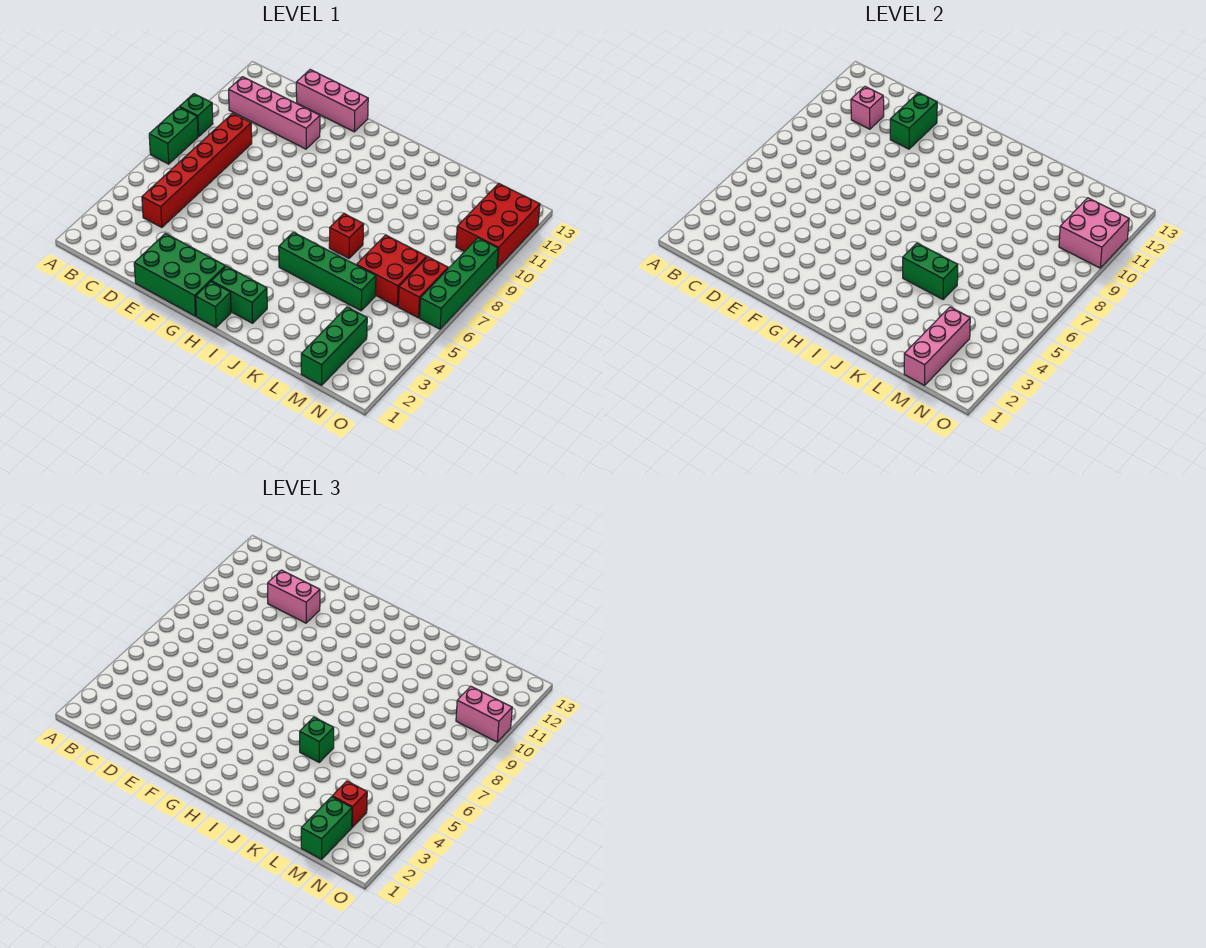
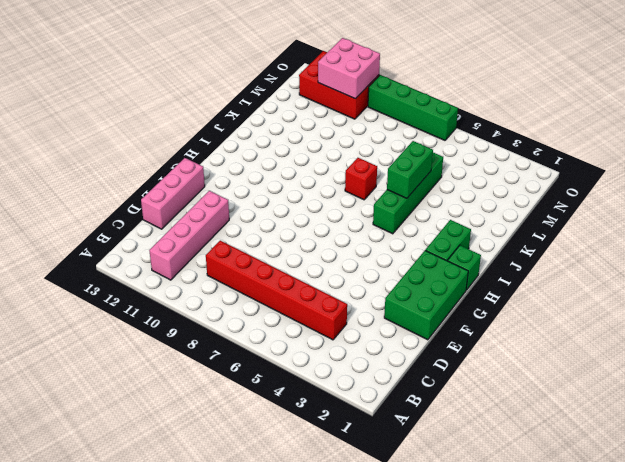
none -> green 1x2 brick [149,107,198,164]
none -> green 1x1 brick [180,94,213,136]
none -> red 2x2 brick [357,235,427,306]

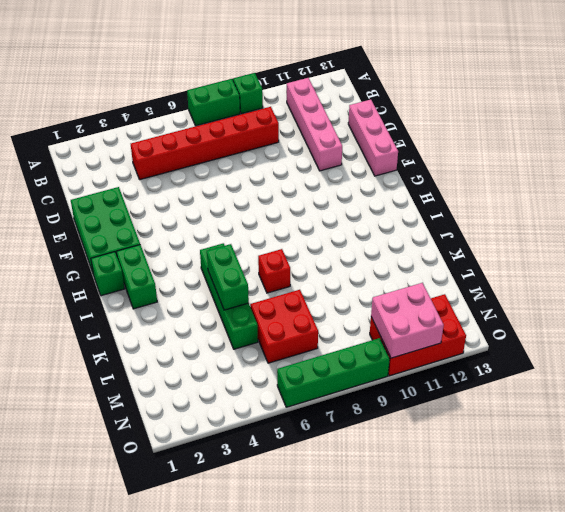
none -> green 1x3 brick [301,307,367,385]
none -> red 1x2 brick [398,257,448,318]
none -> pink 1x1 brick [851,87,884,129]

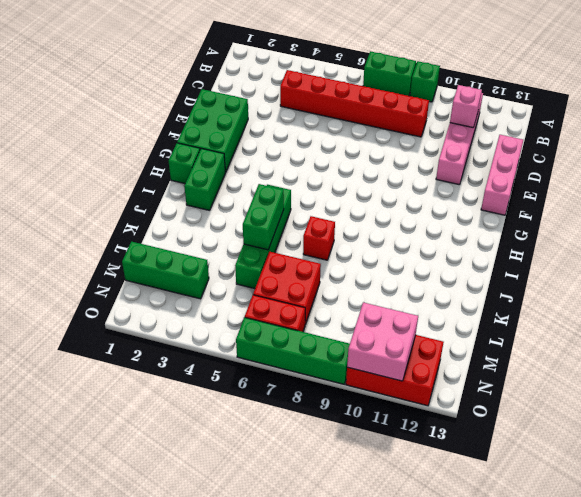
none -> green 1x2 brick [890,93,937,149]
none -> pink 1x3 brick [904,307,970,385]
none -> pink 1x2 brick [268,570,320,623]

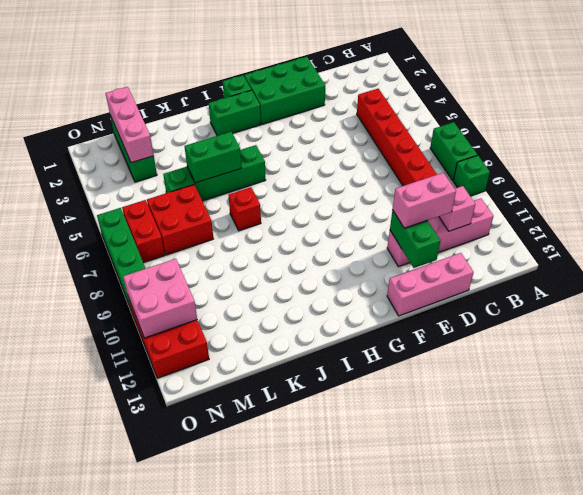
none -> green 1x1 brick [300,717,334,762]
none -> green 1x2 brick [301,797,352,859]
none -> red 1x1 brick [332,781,367,827]

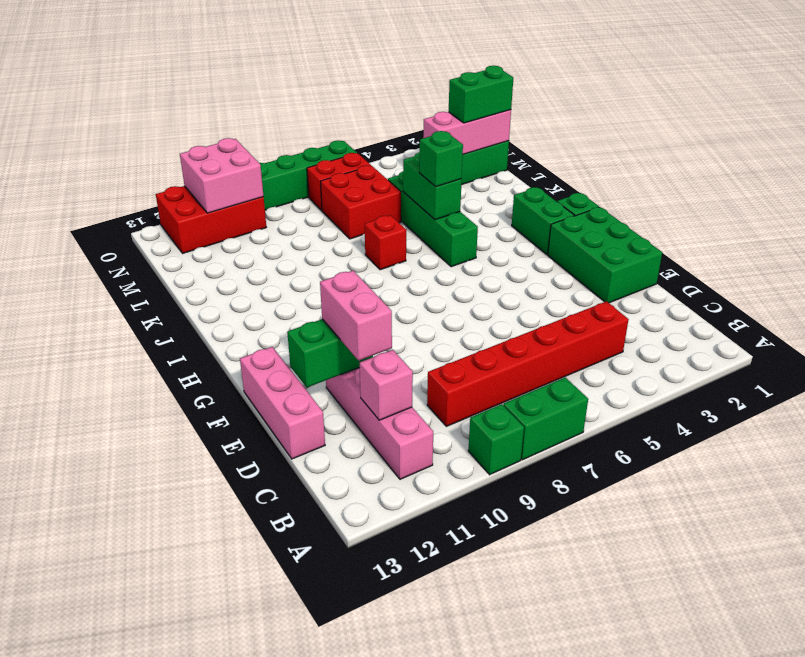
none -> red 1x1 brick [332,781,367,827]
none -> pink 1x2 brick [456,686,512,742]

